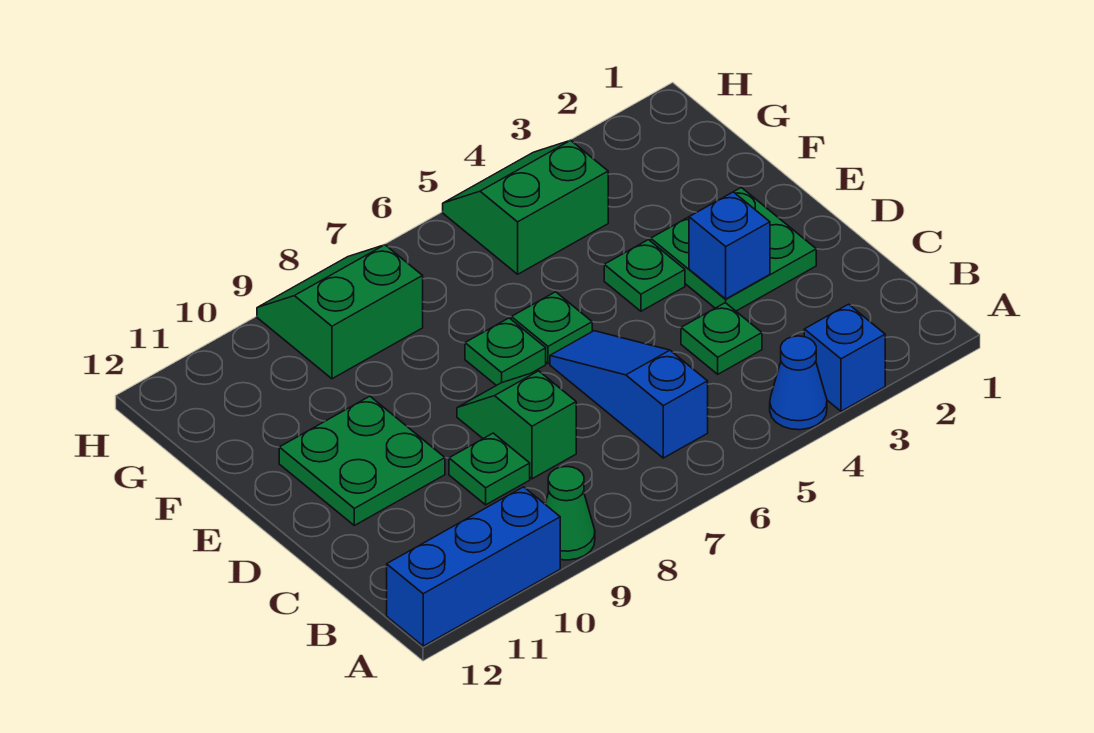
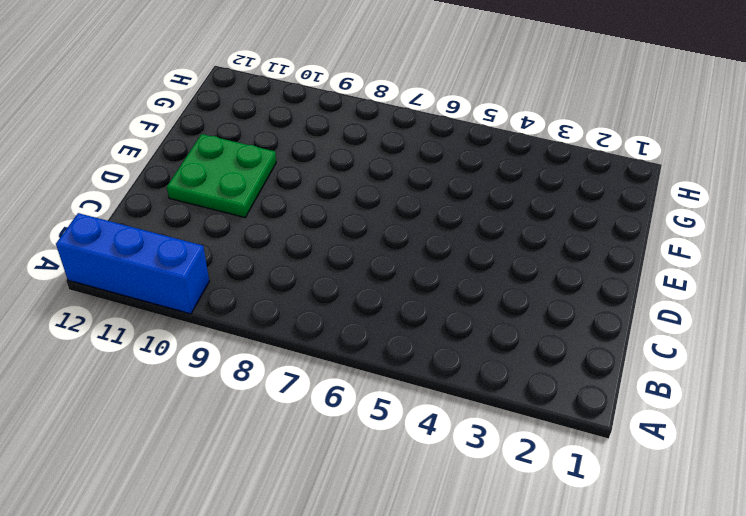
none -> blue 1x1 brick [804,304,885,411]
none -> blue 1x1 cone [770,336,827,430]
none -> green 1x1 cone [545,467,595,560]

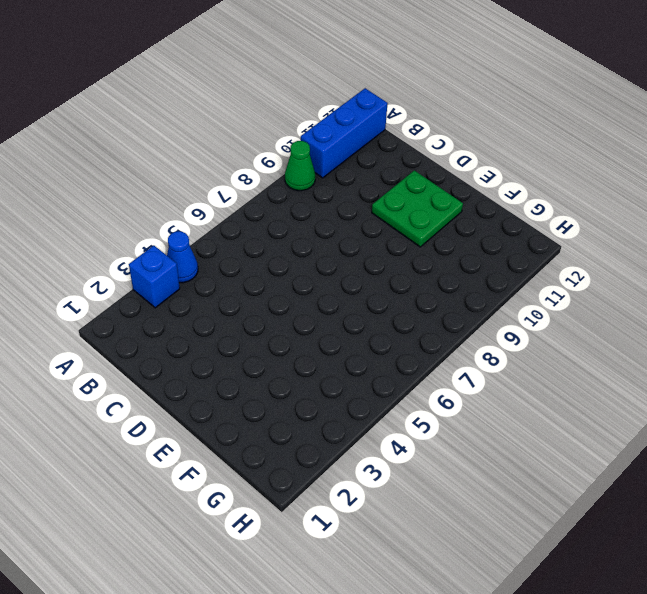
none -> blue 1x3 slope [550,331,708,458]
none -> green 1x1 plate [681,303,762,374]
none -> green 1x2 slope [457,371,576,479]

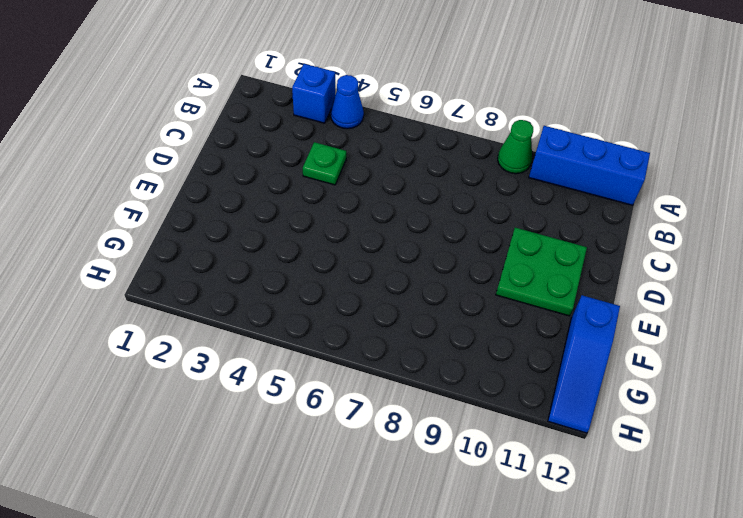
blue 1x3 slope [548,295,620,433] -> blue 1x3 slope moved to [550,331,708,458]
none -> green 1x2 slope [457,371,576,479]
none -> green 1x1 plate [449,433,530,505]
none -> green 2x2 plate [651,187,816,311]

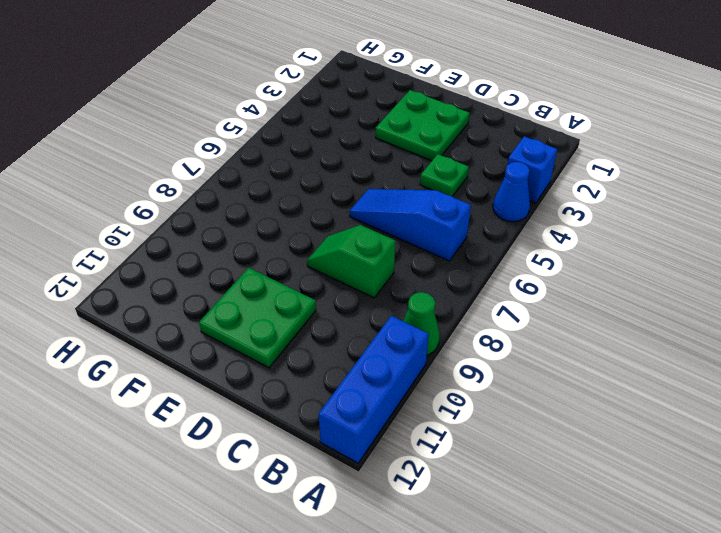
none -> green 1x1 plate [449,433,530,505]
none -> green 1x1 plate [604,240,685,311]
none -> green 1x1 plate [511,292,592,363]

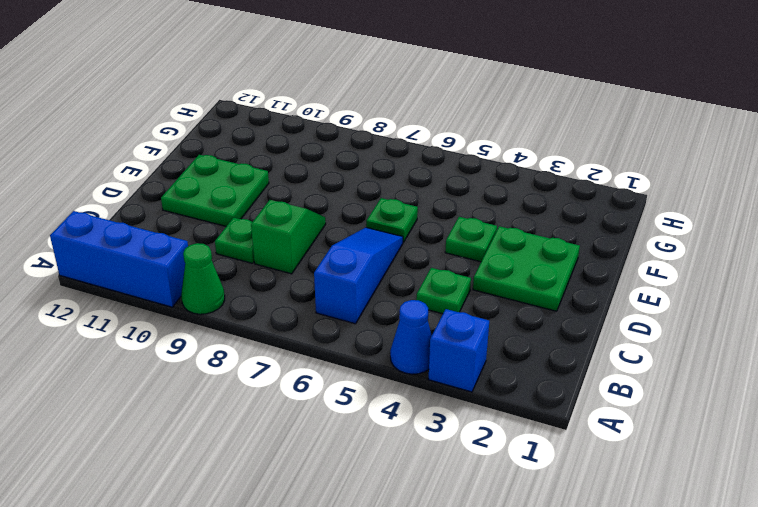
none -> green 1x1 plate [465,318,546,386]
none -> green 2x2 slope [443,140,608,274]
none -> green 2x2 slope [257,245,423,379]

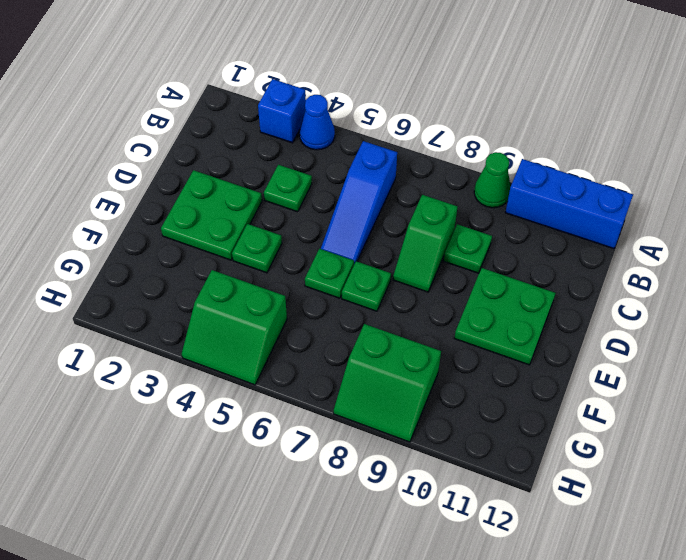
none -> blue 1x1 brick [689,192,770,299]

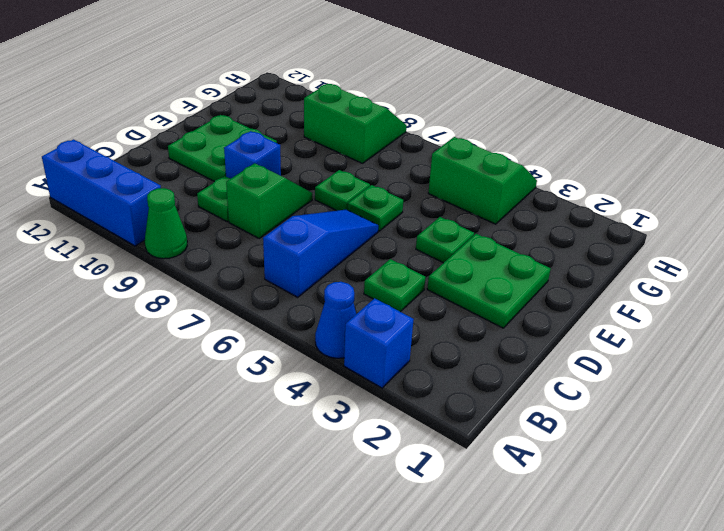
blue 1x1 brick [224,131,281,178] -> blue 1x1 brick moved to [689,192,770,299]

